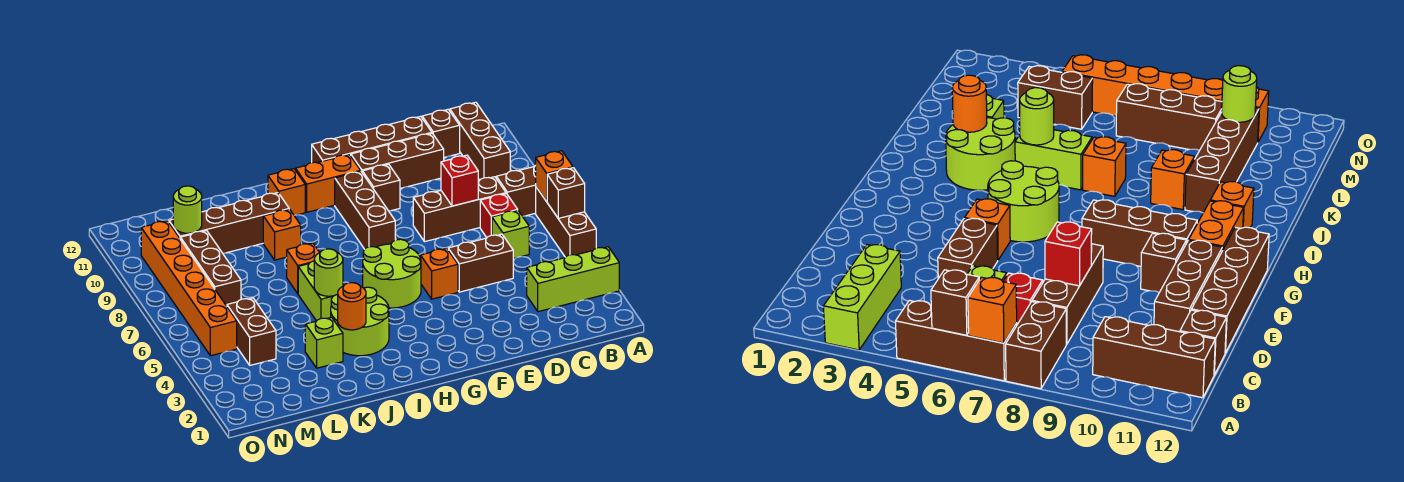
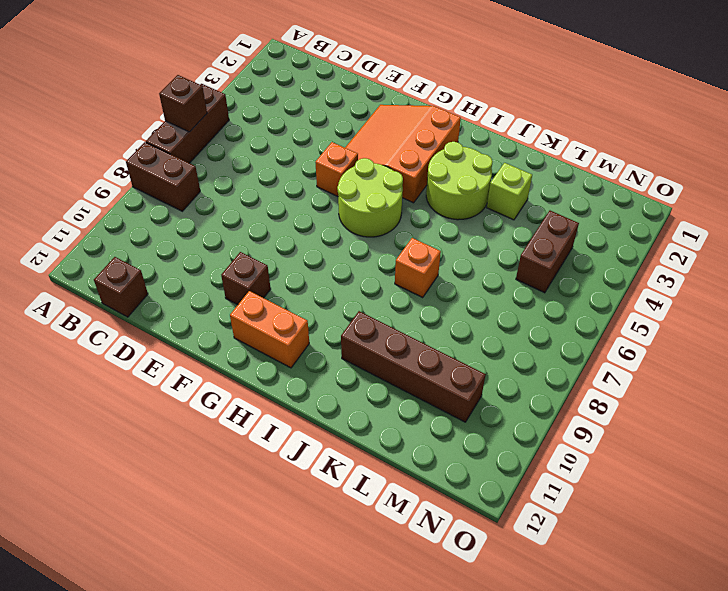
orange 3x3 slope [345,105,461,203] -> none
none -> lime 1x3 brick [527,247,619,312]
none -> brown 1x3 brick [450,102,510,180]
none -> lime 1x1 brick [492,210,529,259]
none -> red 1x1 brick [480,194,517,237]

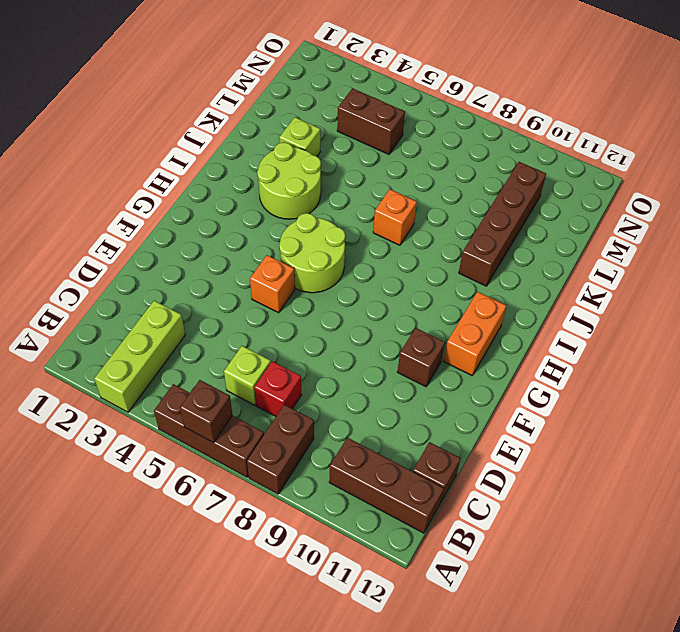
none -> brown 1x3 brick [413,177,506,242]
none -> brown 1x2 brick [448,234,513,292]
none -> brown 1x3 brick [351,133,444,188]
none -> brown 1x4 brick [312,116,432,163]

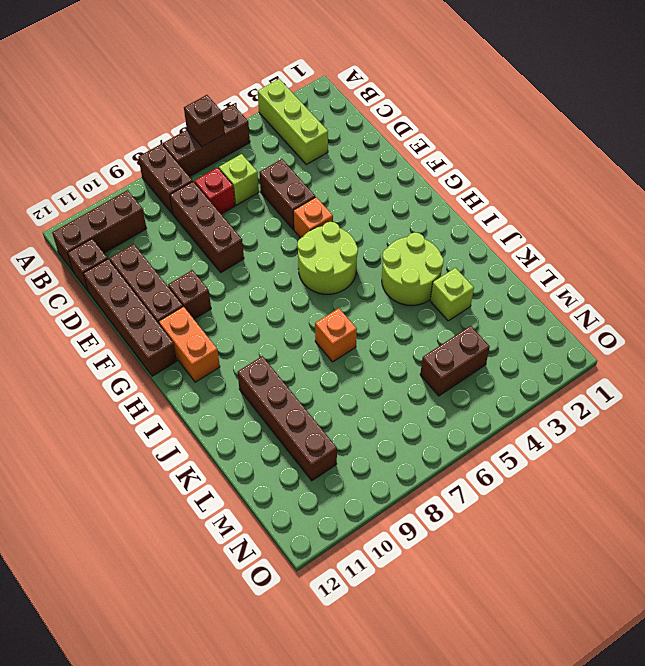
none -> brown 1x3 brick [335,171,395,249]
none -> orange 1x1 brick [268,169,305,215]
none -> lime 1x2 brick [298,261,333,321]
none -> orange 1x1 brick [263,209,301,260]

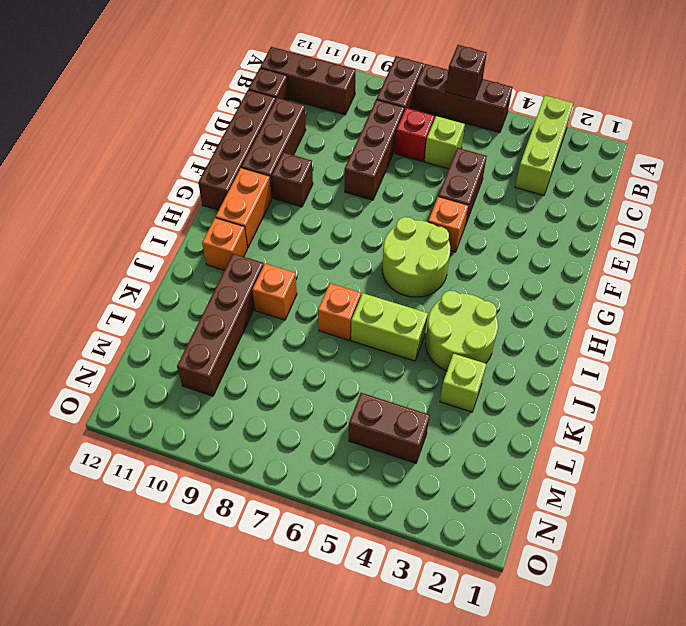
none -> brown 1x3 brick [335,171,395,249]
none -> brown 1x3 brick [180,231,241,306]
none -> orange 1x6 brick [141,221,237,356]
none -> orange 1x1 brick [536,151,573,201]

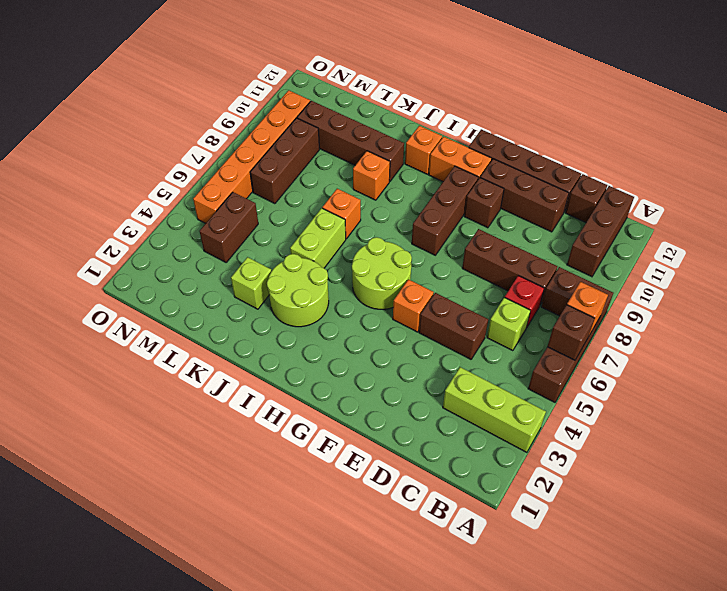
none -> red 1x1 brick [441,155,478,206]
none -> orange 1x1 round brick [338,283,366,330]
none -> lime 1x1 round brick [314,249,343,296]
none -> lime 1x1 round brick [173,186,202,233]

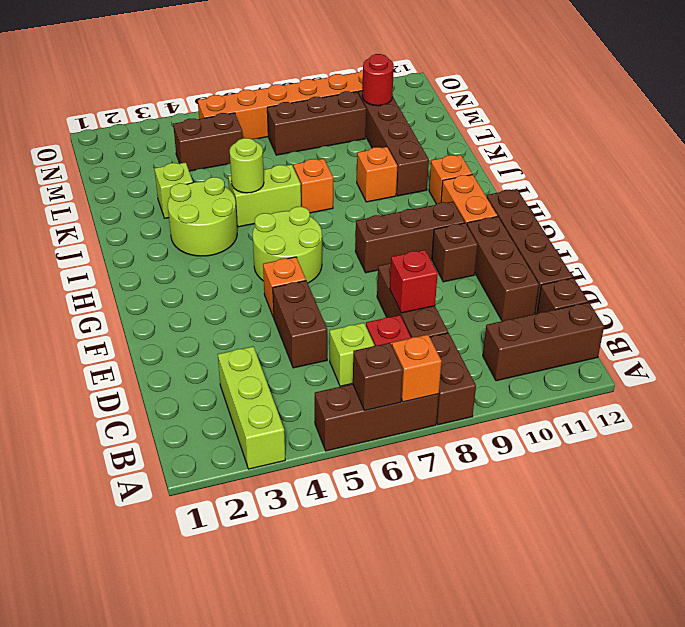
red 1x1 round brick [362,54,394,106] -> lime 1x1 round brick [173,186,202,233]
none -> orange 1x1 round brick [338,283,366,330]

